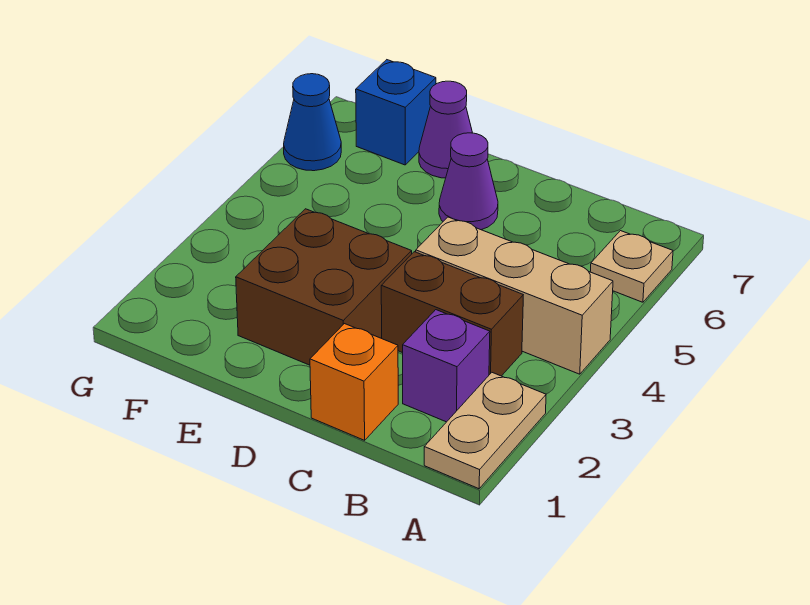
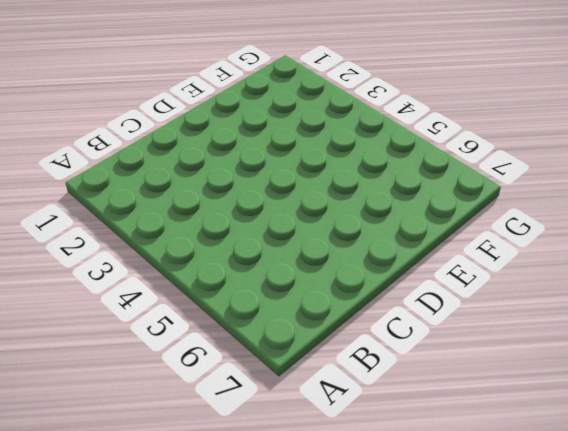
none -> tan 1x2 plate [424,373,546,489]
none -> tan 1x3 brick [416,217,613,374]

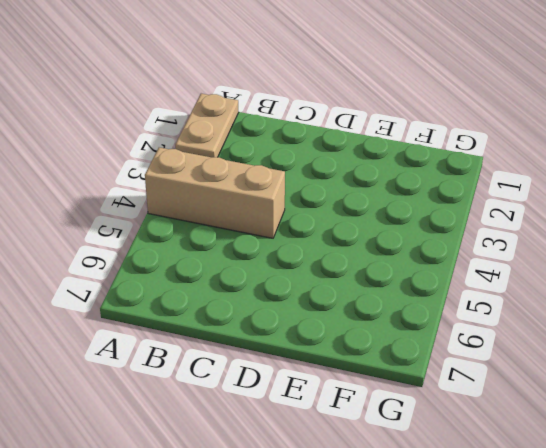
none -> tan 1x1 plate [590,231,673,302]
none -> purple 1x1 brick [403,310,490,422]

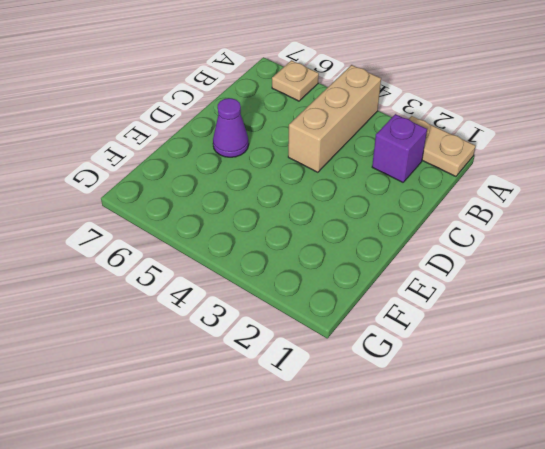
none -> brown 1x2 brick [381,252,523,376]
none -> orange 1x1 brick [310,324,398,440]

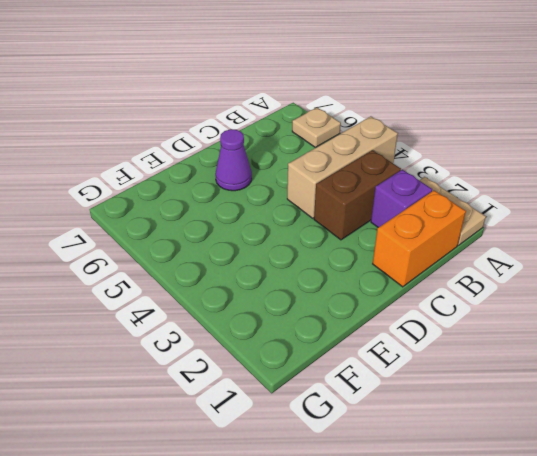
orange 1x2 brick [373,190,466,287] -> orange 1x1 brick [310,324,398,440]
none -> brown 2x2 brick [236,209,412,365]
none -> purple 1x1 cone [419,81,472,178]

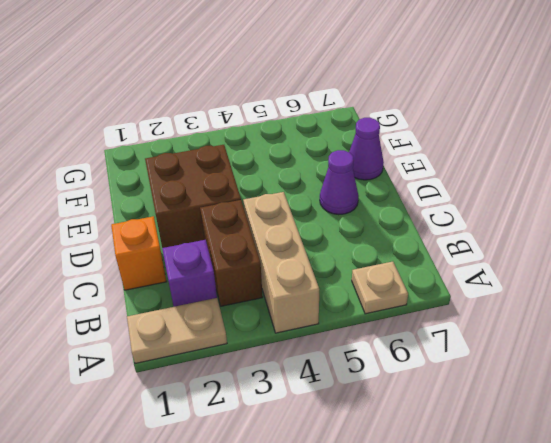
none -> blue 1x1 brick [356,60,436,165]
none -> blue 1x1 cone [284,74,341,171]

